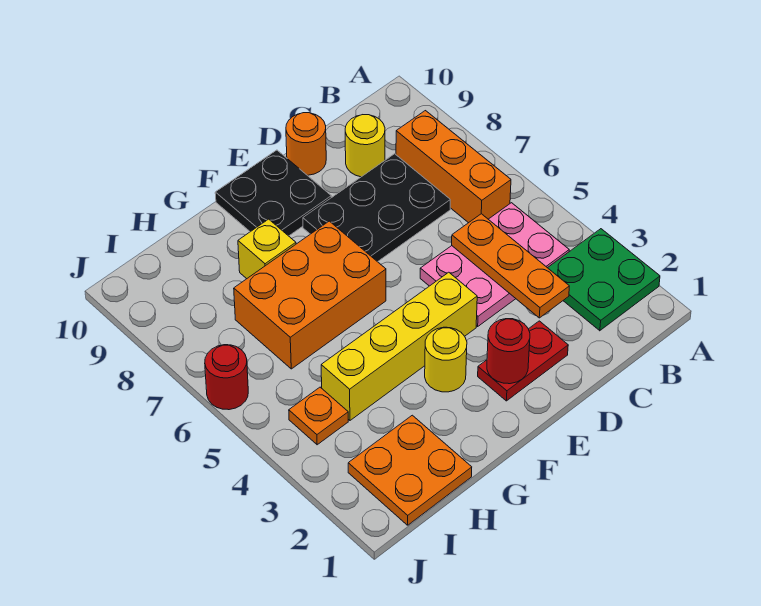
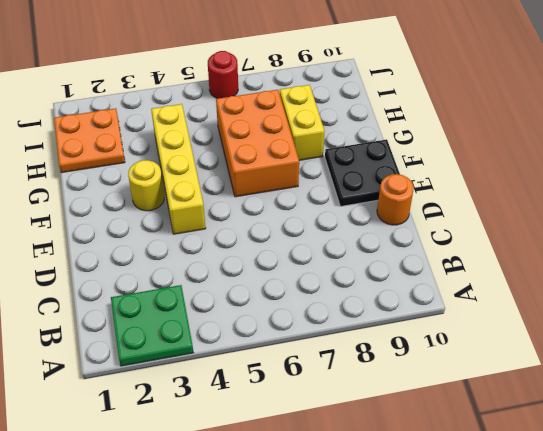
yellow 1x2 brick [280,85,324,160] -> yellow 1x1 brick [238,219,296,279]
none -> pink 2x3 plate [420,203,569,326]
none -> orange 1x3 brick [396,111,511,223]
none -> black 2x3 plate [303,154,450,262]

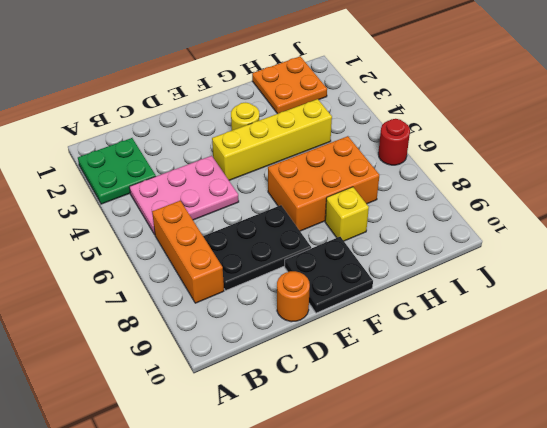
none -> yellow 1x1 round brick [345,115,385,177]
none -> red 1x2 plate [478,321,568,401]
none -> orange 1x1 plate [289,387,348,445]

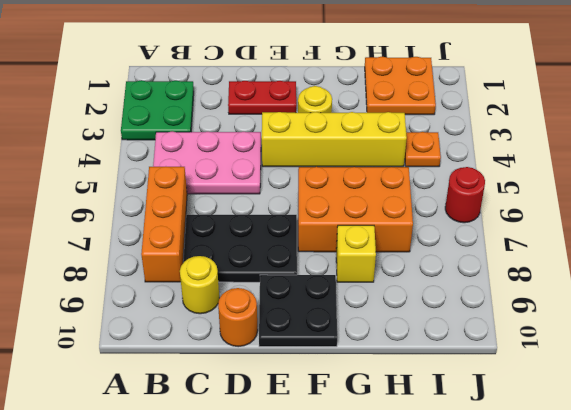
none -> orange 1x3 plate [452,214,569,318]
none -> red 1x1 round brick [487,319,530,384]

